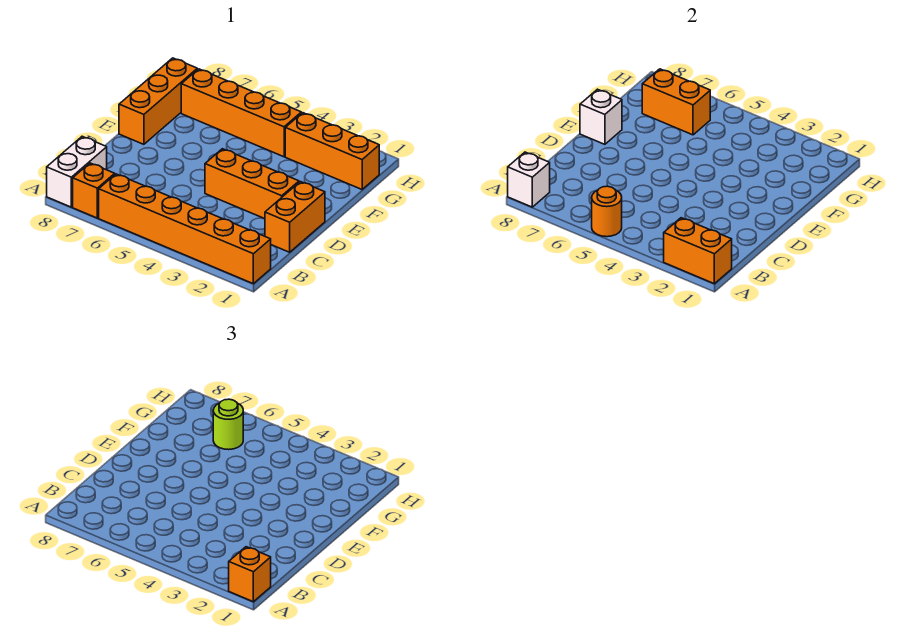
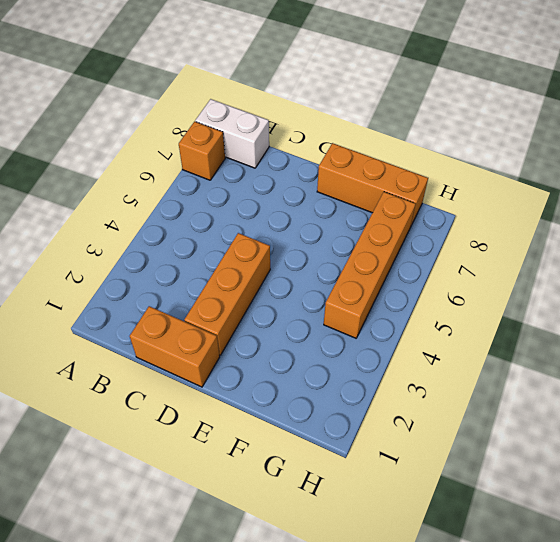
none -> orange 1x6 brick [99,174,271,284]
none -> orange 1x3 brick [285,113,379,189]
none -> orange 1x2 brick [664,218,732,284]

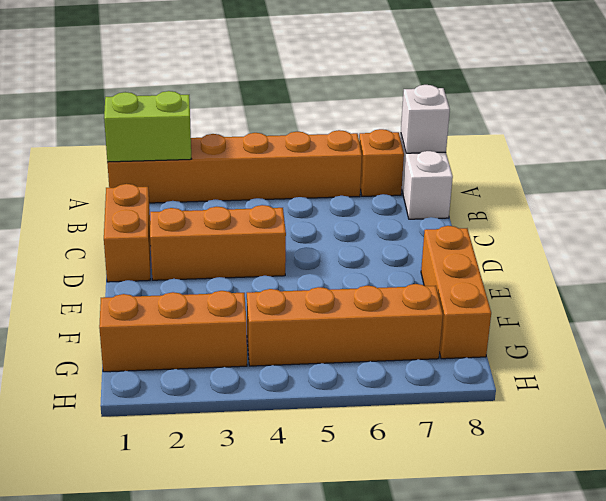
lime 1x2 brick [104,91,191,162] -> orange 1x2 brick [664,218,732,284]
none -> orange 1x1 round brick [592,186,622,237]
none -> white 1x1 brick [580,89,622,144]
none -> orange 1x2 brick [642,69,710,135]

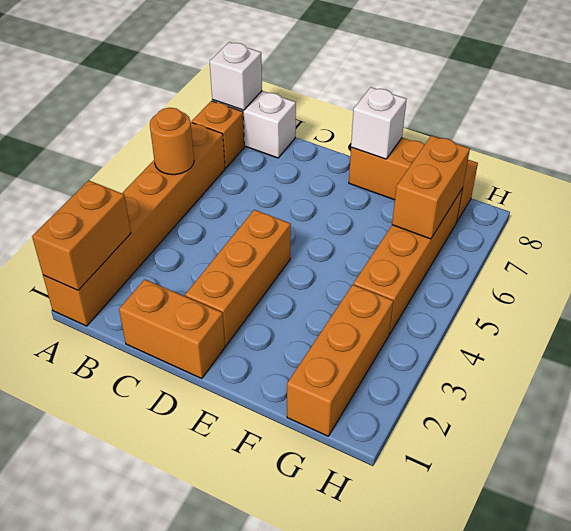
none -> orange 1x1 brick [229,547,271,602]
none -> lime 1x1 round brick [213,399,243,450]

